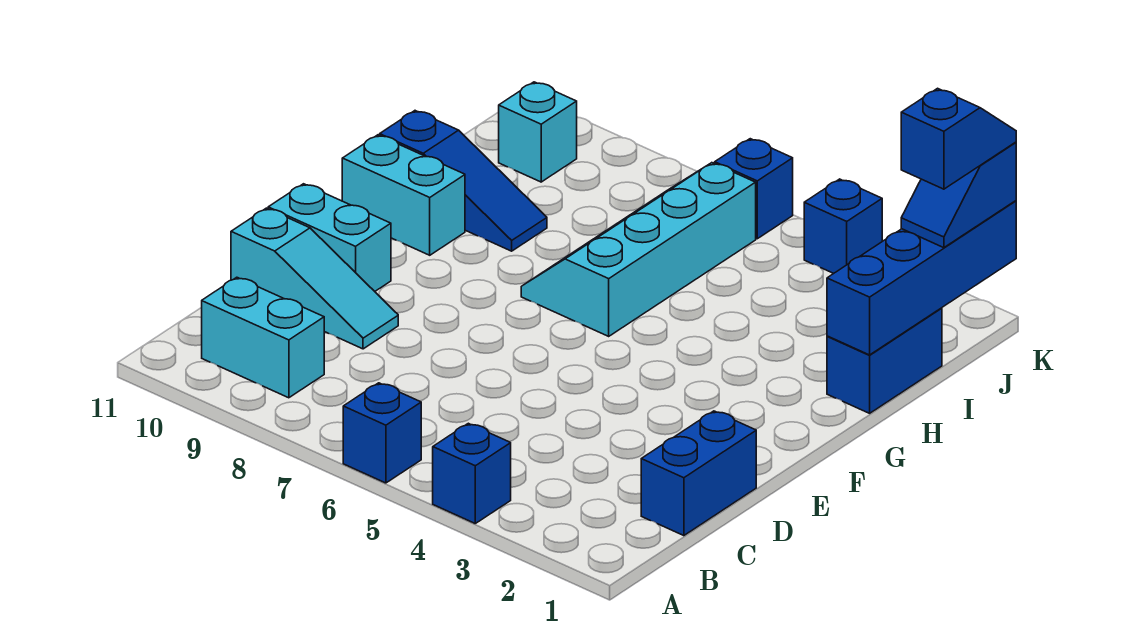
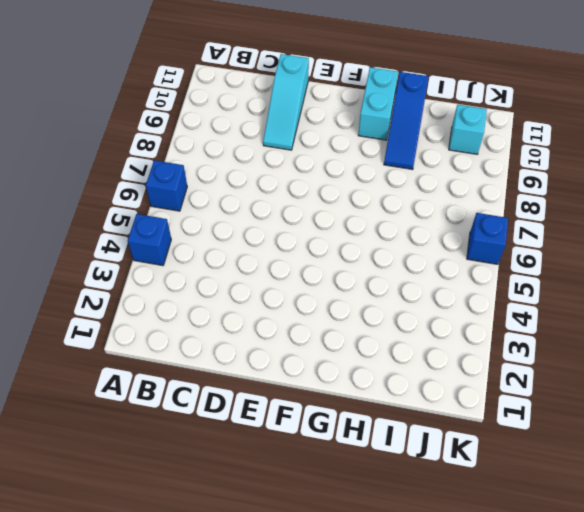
none -> cyan 1x2 brick [202,277,324,398]
none -> blue 1x2 brick [641,411,756,536]
none -> cyan 1x2 brick [268,184,391,291]

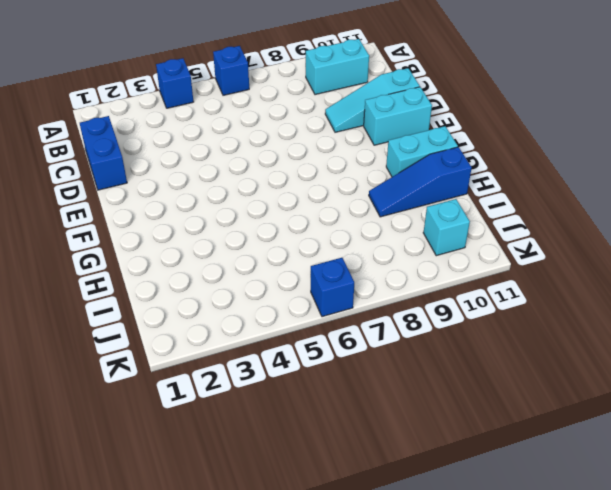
none -> cyan 2x4 slope [521,163,756,336]
none -> blue 1x2 brick [827,308,942,413]
none -> blue 1x1 brick [804,179,882,273]

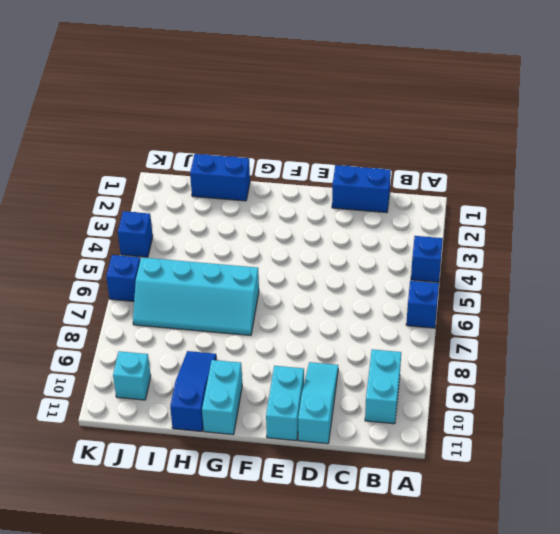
none -> blue 1x4 brick [827,201,1016,355]
none -> blue 1x2 slope [901,142,1016,248]
none -> blue 1x2 slope [901,88,1016,189]

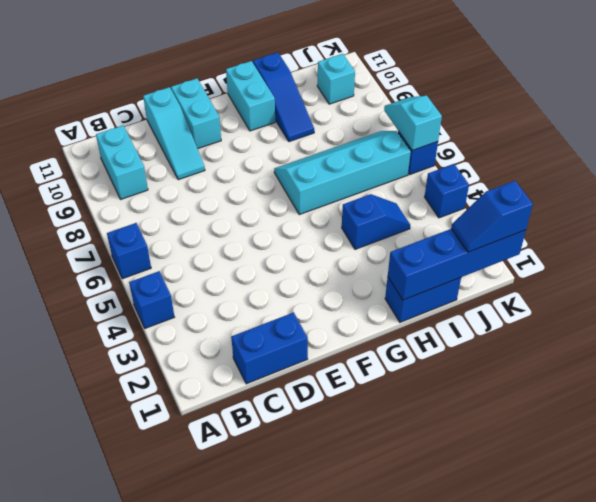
blue 1x2 slope [342,194,410,249] -> blue 1x2 slope moved to [901,88,1016,189]
cyan 1x2 slope [384,96,442,150] -> none

